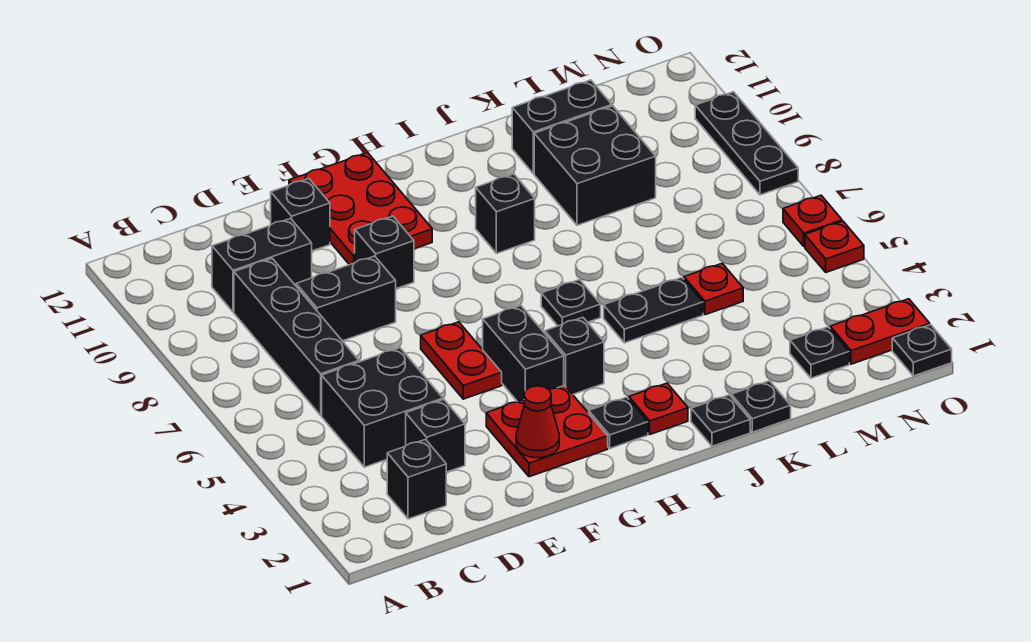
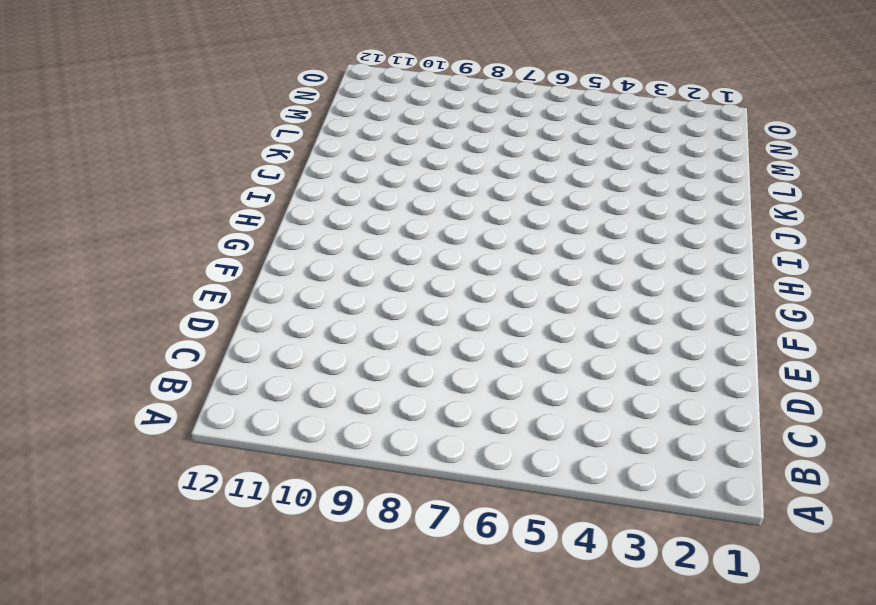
none -> black 1x1 brick [387,440,446,519]
none -> black 2x2 brick [322,348,443,467]
none -> black 1x4 brick [234,258,359,415]
none -> black 1x2 brick [212,218,312,312]

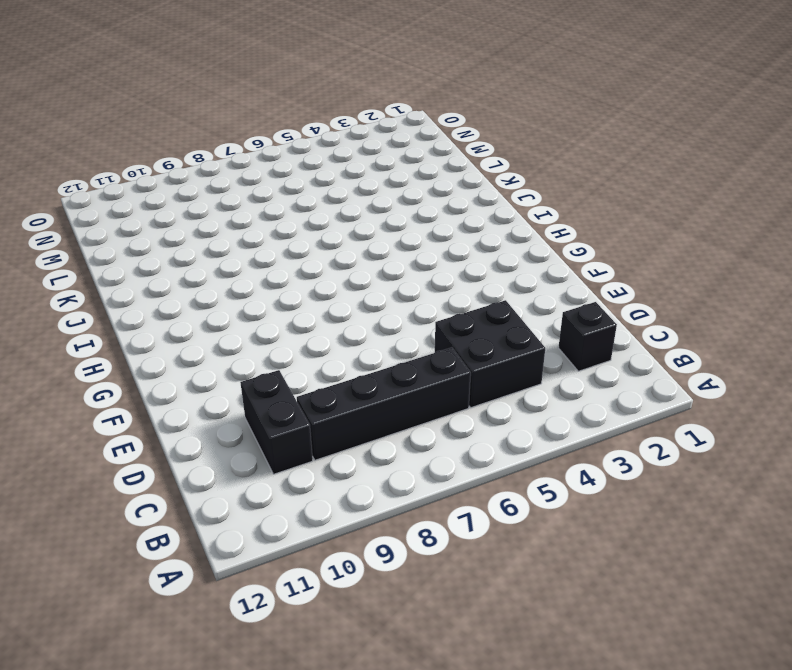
none -> black 1x1 brick [406,400,465,472]
none -> black 1x2 brick [296,256,396,341]
none -> black 1x1 brick [271,179,330,251]
none -> red 2x2 plate [486,385,608,477]

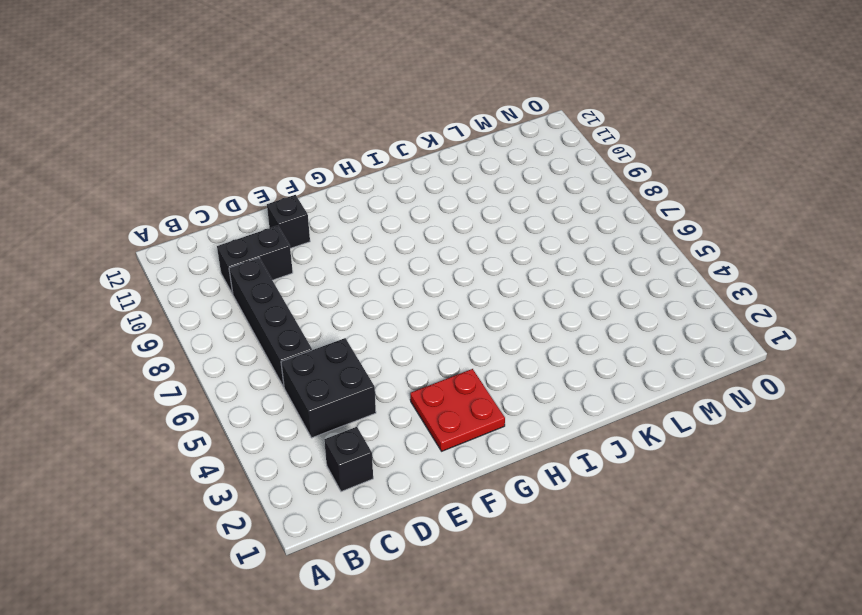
none -> black 1x1 brick [406,400,465,472]
none -> black 1x2 brick [296,256,396,341]
none -> red 1x2 plate [421,322,502,399]
none -> black 1x1 brick [355,216,414,289]

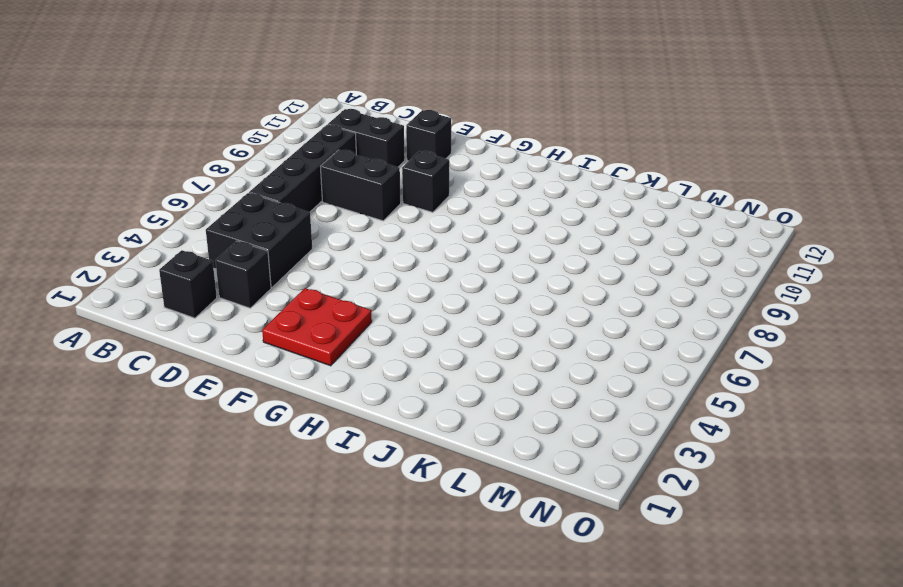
none -> red 1x2 plate [421,322,502,399]
none -> red 2x3 plate [289,153,432,265]
none -> black 1x2 brick [483,306,564,402]
none -> black 1x1 plate [589,397,648,448]

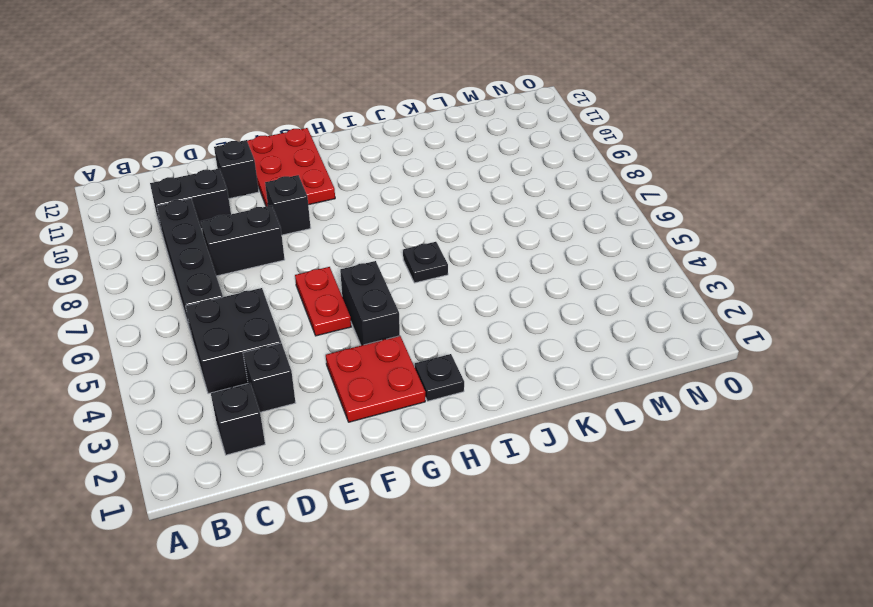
none -> black 1x1 brick [545,318,604,394]
none -> red 1x1 plate [629,383,688,434]
none -> black 1x1 brick [476,174,535,254]
none -> black 1x1 plate [691,395,750,446]

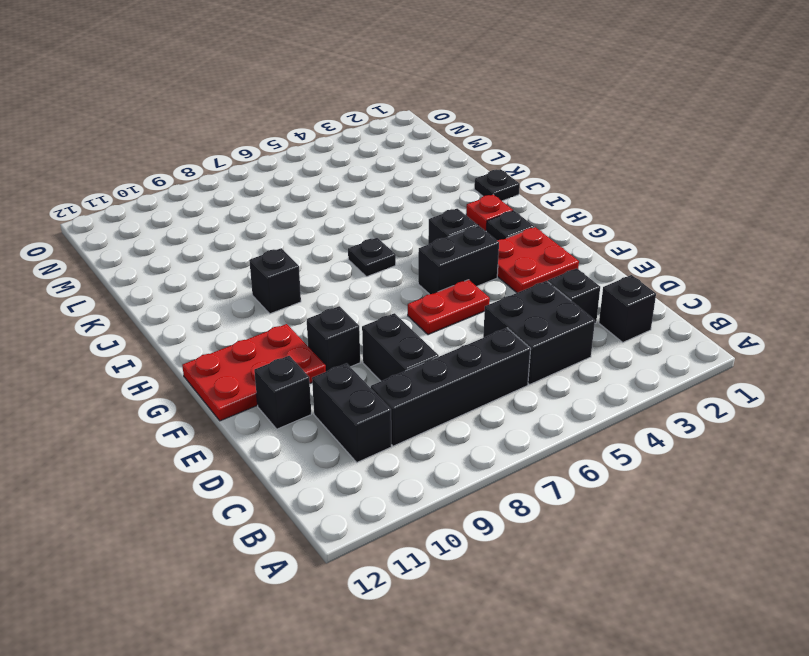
none -> black 1x2 plate [604,278,703,343]
none -> black 1x1 plate [731,381,791,432]
none -> black 2x2 brick [534,106,656,225]
none -> black 1x2 brick [512,80,612,174]

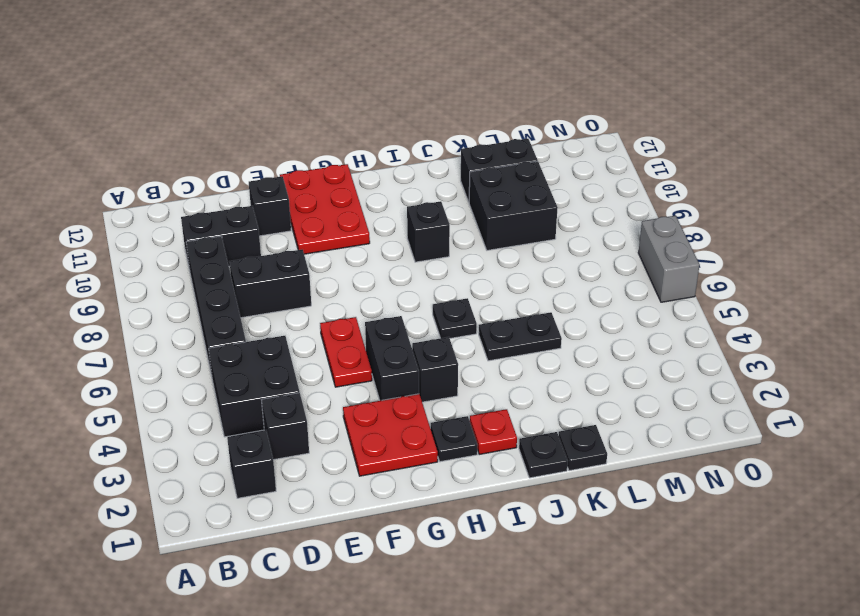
grey 1x2 brick [638,216,699,302] -> red 1x1 plate [783,195,842,247]
none -> black 1x1 brick [355,216,414,289]
none -> red 1x1 plate [684,263,743,315]
none -> black 1x1 plate [790,327,849,378]
none -> red 1x2 plate [830,299,930,364]

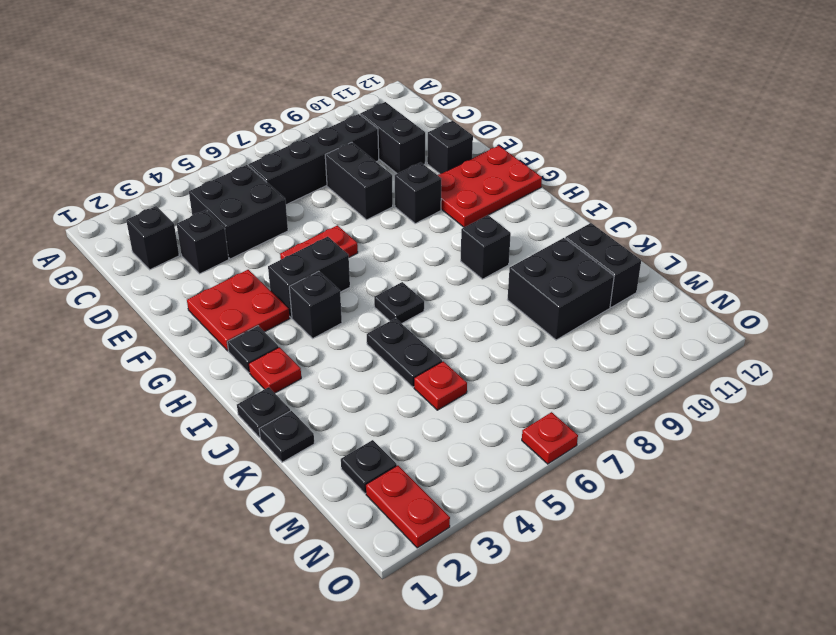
none -> black 1x1 plate [892,325,952,376]
none -> red 1x1 plate [805,221,864,272]
none -> black 1x3 plate [695,92,798,195]
none -> red 1x1 cone [516,386,559,458]

